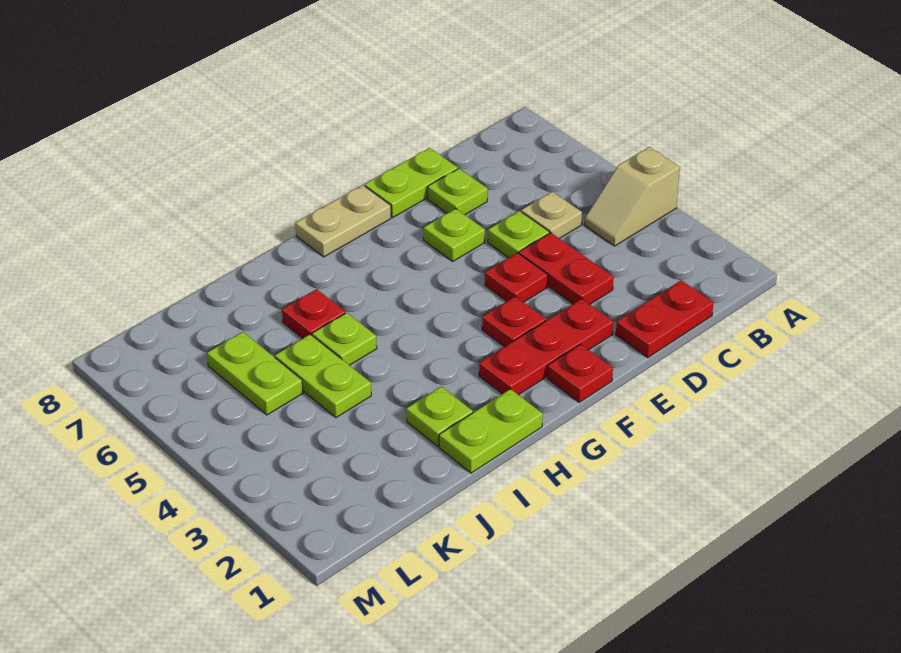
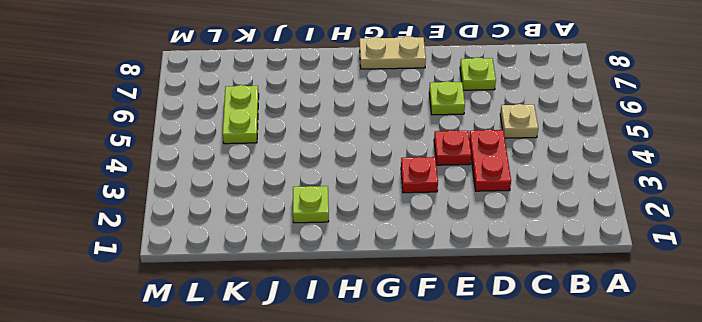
none -> tan 1x2 slope [584,147,680,246]
none -> red 1x2 plate [616,280,713,358]
none -> lime 1x1 plate [488,211,549,258]

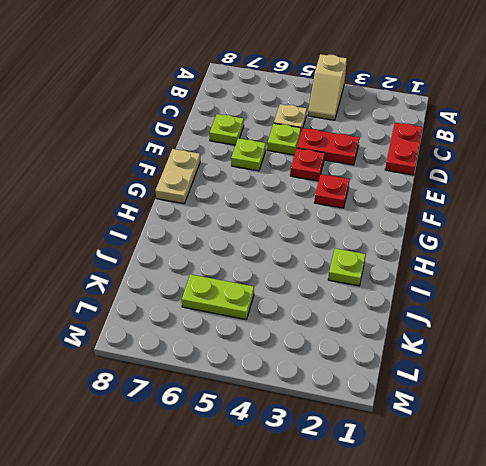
none -> lime 1x2 plate [365,148,458,217]
none -> red 1x3 plate [479,299,613,395]
none -> red 1x1 plate [547,344,613,402]

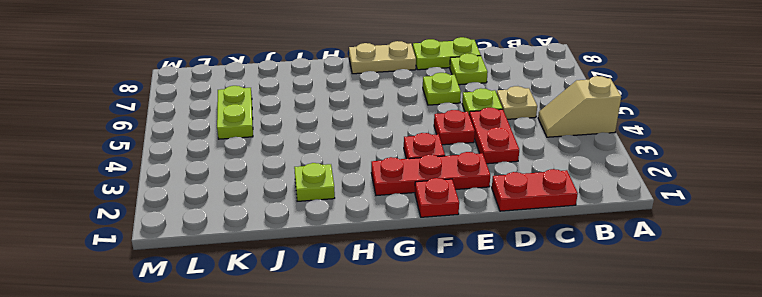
none -> lime 1x2 plate [439,389,543,473]
none -> lime 1x1 plate [312,313,377,365]
none -> red 1x1 plate [282,289,345,338]

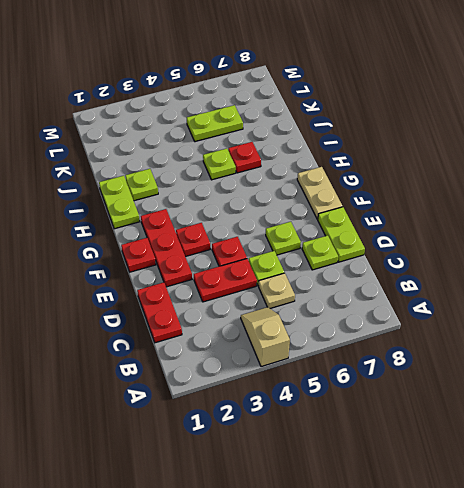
none -> lime 1x2 plate [275,334,371,418]

